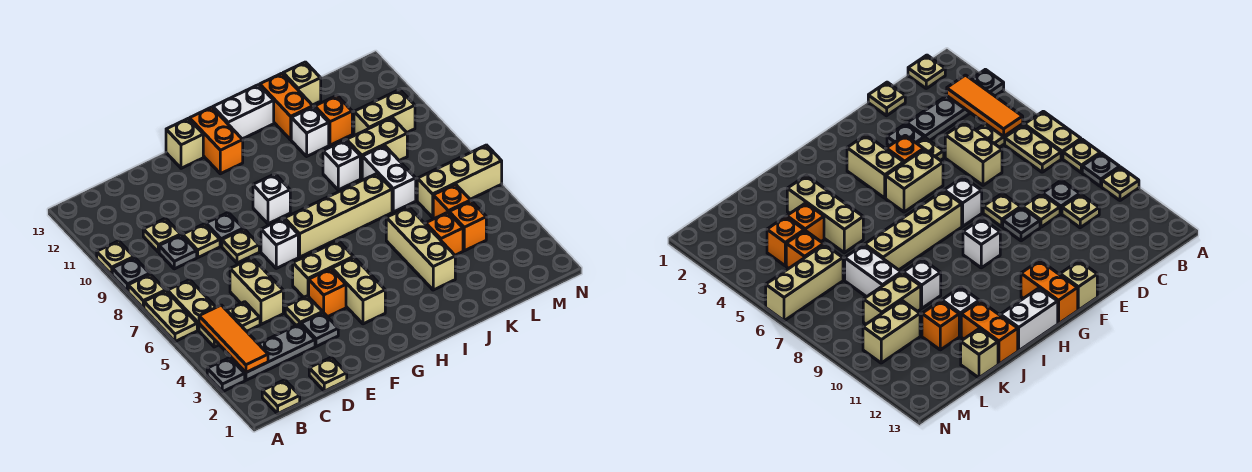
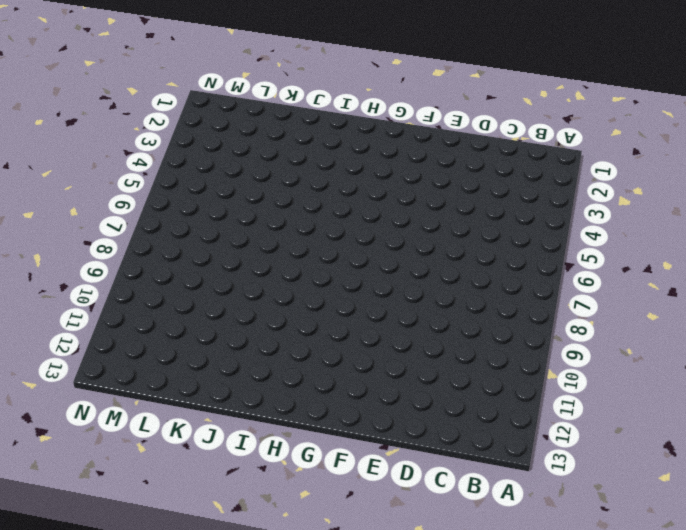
none -> grey 1x1 plate [207,358,245,392]
none -> tan 1x2 plate [144,291,197,342]
none -> tan 1x1 plate [128,274,166,308]
none -> grey 1x1 plate [112,258,150,292]

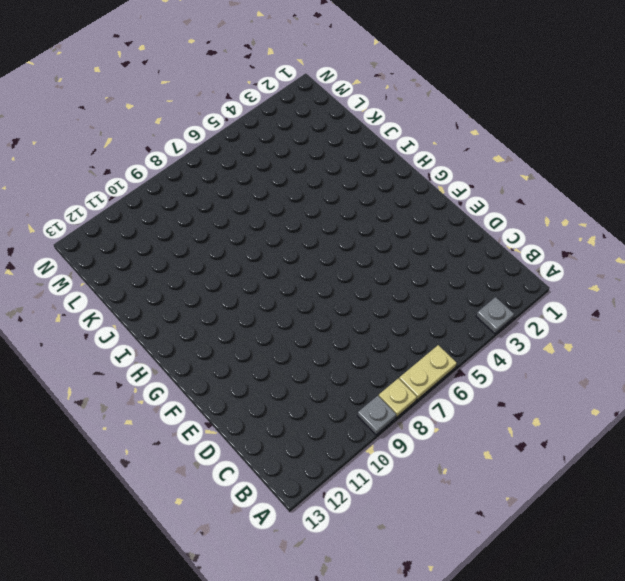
none -> tan 1x1 plate [97,241,134,275]
none -> tan 1x1 plate [262,380,300,414]
none -> grey 1x3 plate [231,324,315,380]
none -> tan 1x2 plate [199,302,260,347]

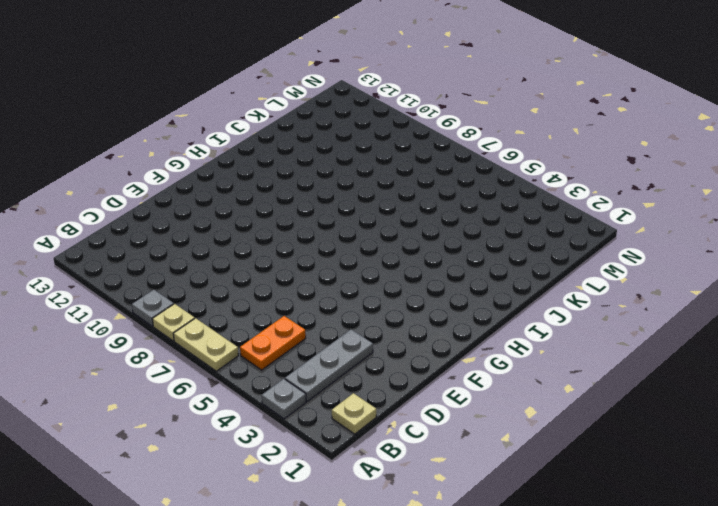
orange 1x2 plate [240,316,306,370] -> tan 1x2 plate [199,302,260,347]
none -> tan 1x1 plate [97,241,134,275]
none -> tan 1x2 plate [167,280,216,330]
none -> grey 1x1 plate [159,235,197,269]
none -> tan 1x1 plate [143,218,181,252]

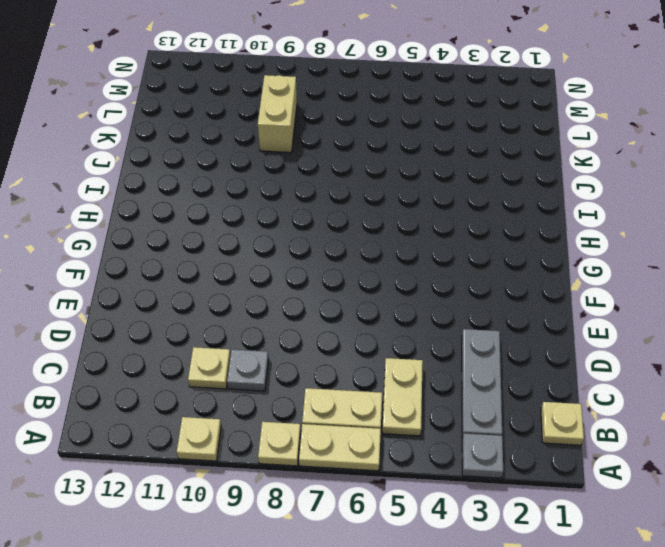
none -> grey 1x1 plate [112,258,150,292]
none -> tan 1x1 plate [309,357,347,391]
none -> tan 1x2 brick [230,258,283,324]
none -> tan 1x1 plate [183,224,220,257]

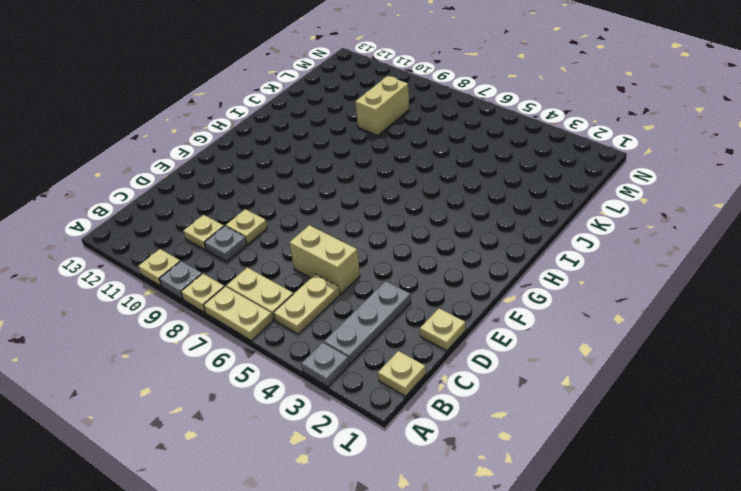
none -> grey 1x1 plate [301,313,338,347]
none -> tan 1x1 plate [285,296,323,325]
none -> tan 1x1 plate [222,229,259,263]
none -> grey 1x1 plate [206,212,243,246]

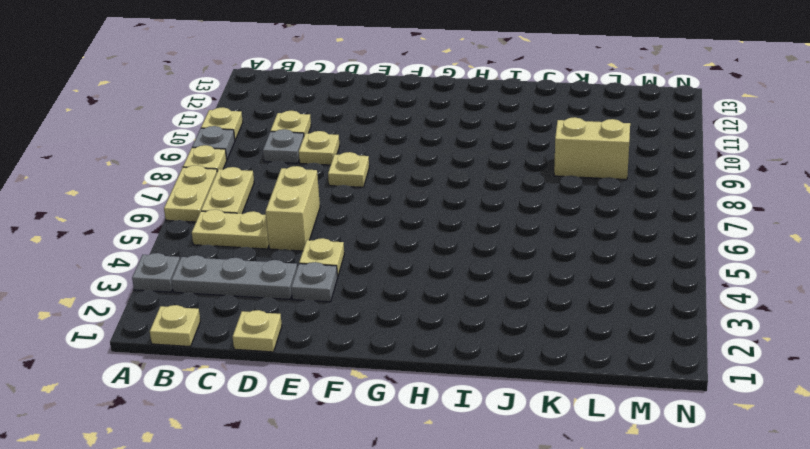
none -> grey 1x1 plate [206,212,243,246]
none -> orange 1x1 brick [309,269,346,317]
none -> tan 1x2 brick [293,241,354,297]
none -> white 1x1 brick [261,219,298,268]

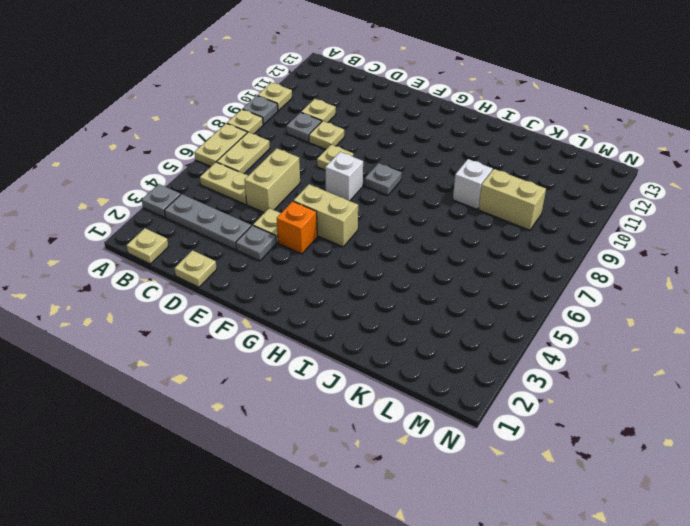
grey 1x1 plate [365,163,402,196] -> grey 1x1 plate moved to [206,212,243,246]
none -> tan 1x1 brick [166,118,203,168]
none -> tan 1x2 brick [332,257,385,324]
none -> tan 1x4 brick [285,174,392,257]
none -> white 1x1 brick [253,174,290,224]

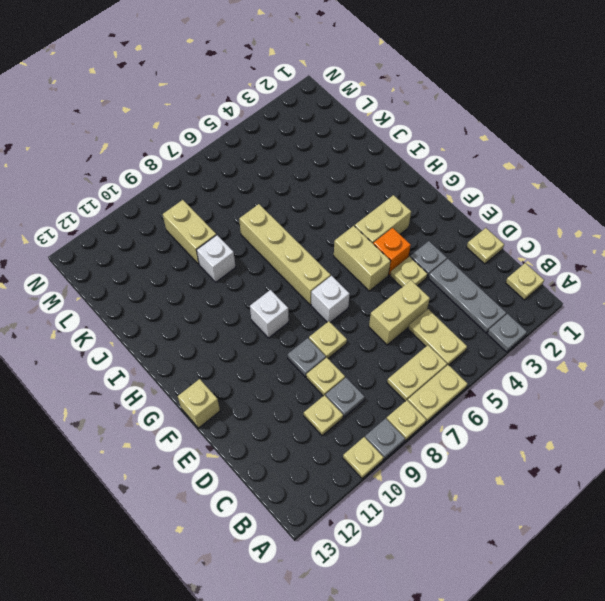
none -> orange 1x2 brick [190,107,243,174]
none -> white 1x2 brick [213,85,274,139]
none -> tan 1x3 brick [386,207,455,290]
none -> white 1x1 brick [291,107,329,156]

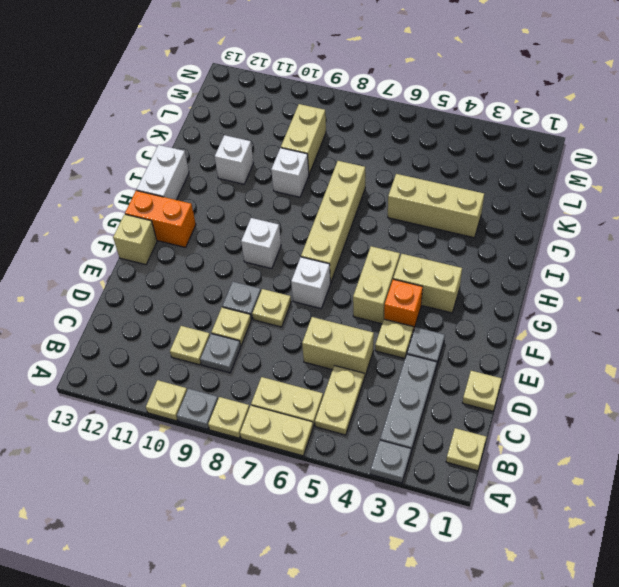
none -> orange 1x2 brick [260,73,313,140]
none -> orange 1x1 brick [426,212,463,255]
none -> white 1x2 brick [362,146,416,212]
none -> orange 1x1 brick [315,96,352,145]

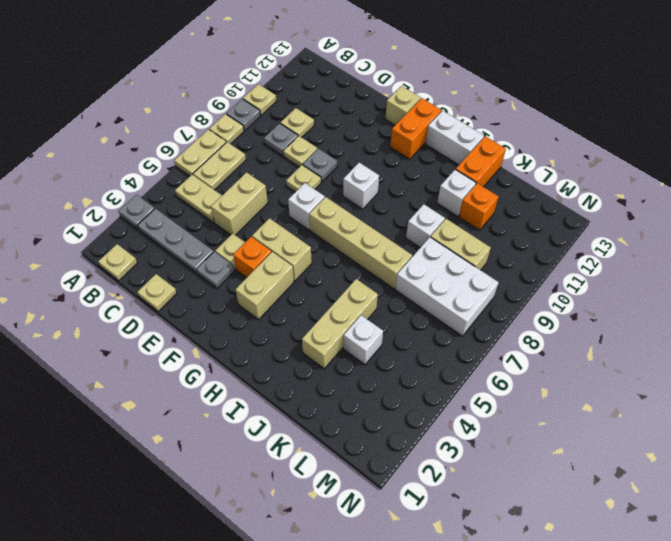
white 1x1 brick [343,315,383,365] -> orange 1x1 brick [426,212,463,255]
white 2x3 brick [395,237,499,336] -> white 1x2 brick [362,146,416,212]
none -> tan 1x1 brick [283,62,321,105]
none -> orange 1x1 brick [449,201,486,251]
none -> orange 1x1 brick [433,184,471,219]
none -> tan 1x3 brick [417,145,502,217]

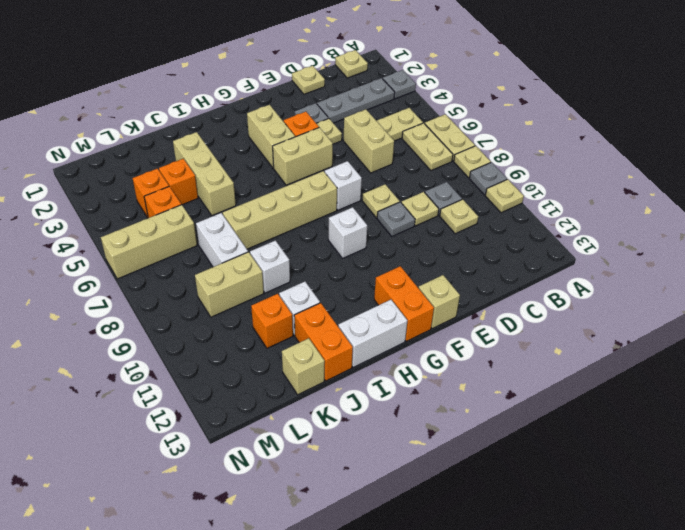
none -> tan 1x2 brick [354,89,415,135]
none -> orange 1x3 tile [199,305,268,372]

